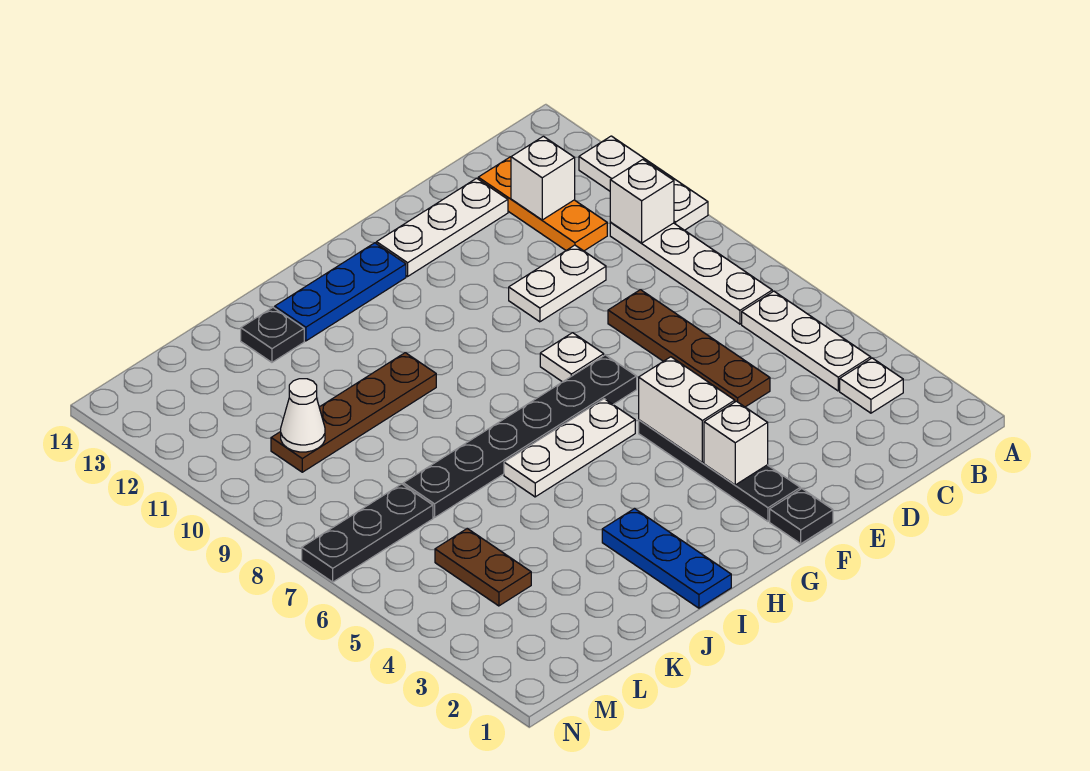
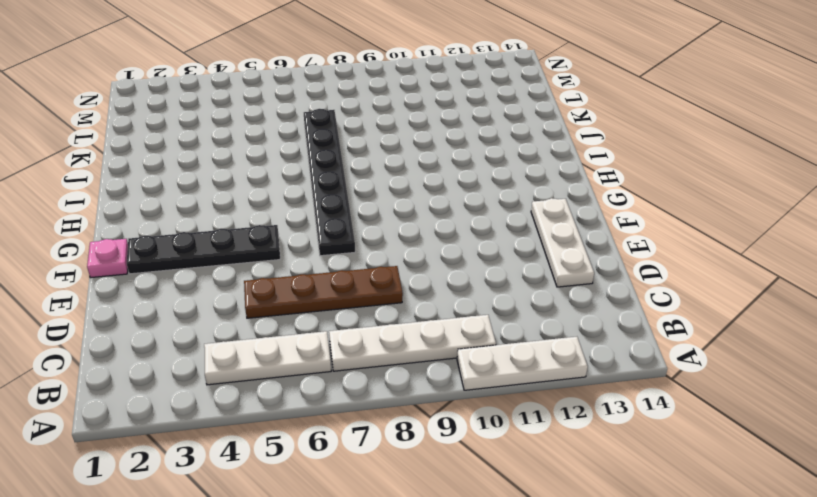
pink 1x1 plate [87,239,128,278] -> black 1x1 plate [770,489,833,544]
none -> white 1x1 plate [840,358,903,413]
none -> orange 1x3 plate [478,157,607,251]
none -> white 1x2 plate [509,245,606,322]

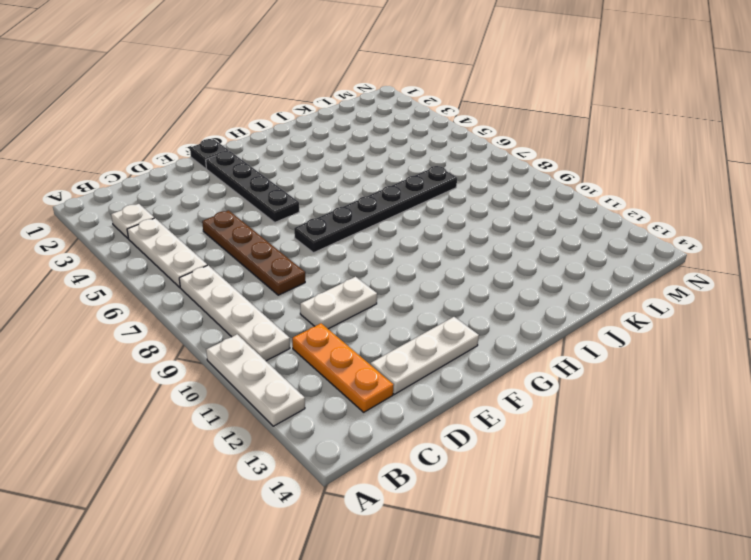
none -> white 1x1 plate [540,333,604,382]
none -> white 1x3 plate [504,399,635,497]
none -> blue 1x3 plate [275,243,406,341]

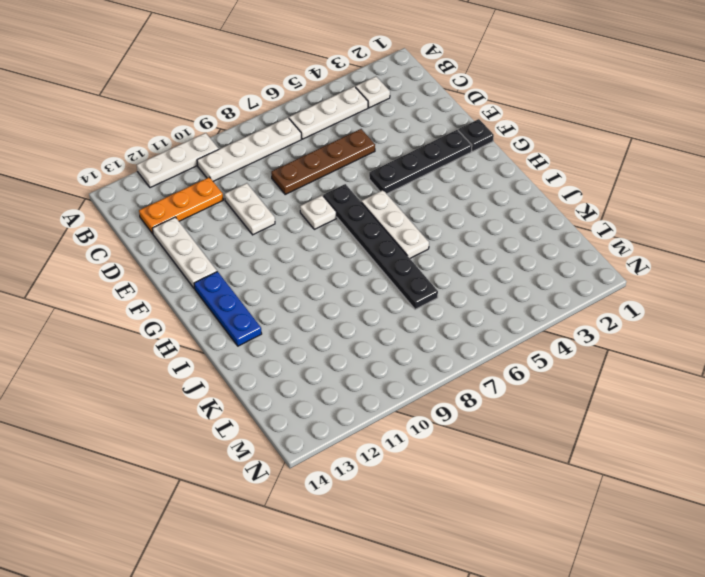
none -> blue 1x3 plate [602,508,731,608]
none -> brown 1x4 plate [271,353,436,472]
none -> black 1x1 plate [241,307,304,362]

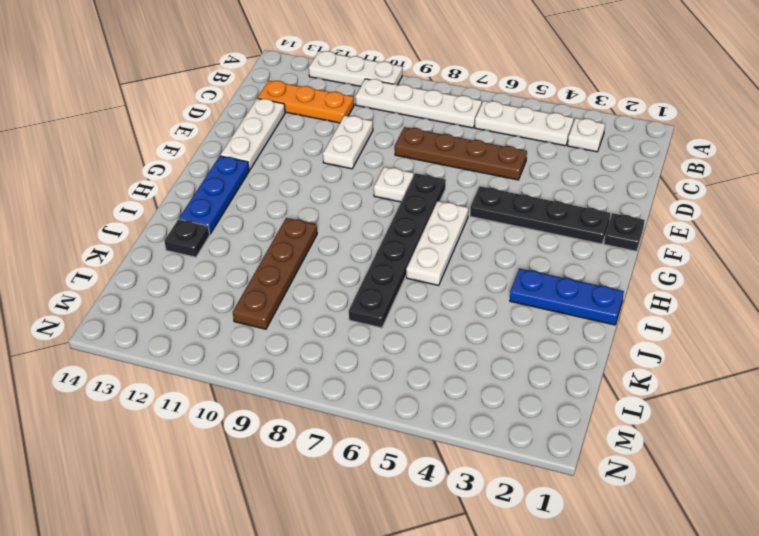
none -> brown 1x2 plate [435,528,531,606]
none -> black 1x3 plate [302,484,433,582]
none -> white 1x1 brick [610,159,674,243]

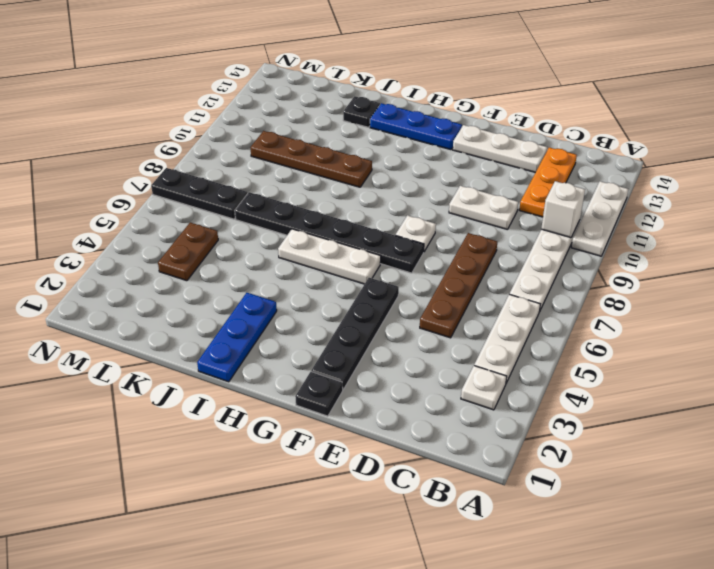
none -> white 1x1 brick [511,136,575,220]
none -> white 1x1 brick [704,401,768,485]
none -> white 1x2 brick [639,357,735,463]

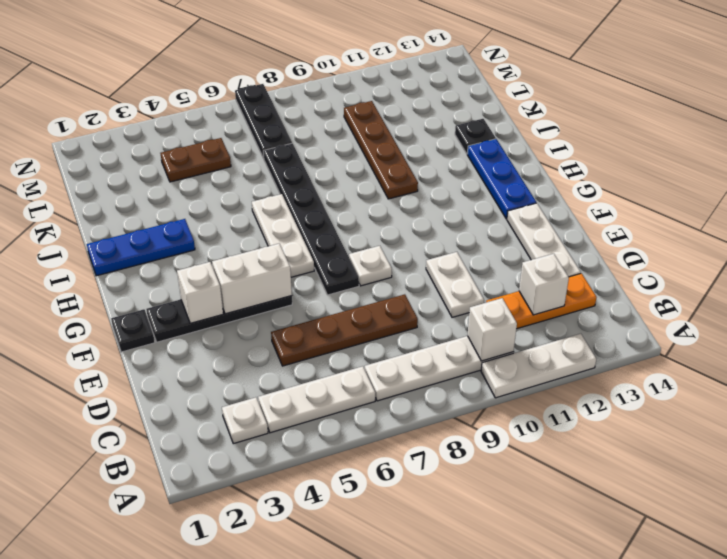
none -> white 1x1 cone [281,379,325,452]

